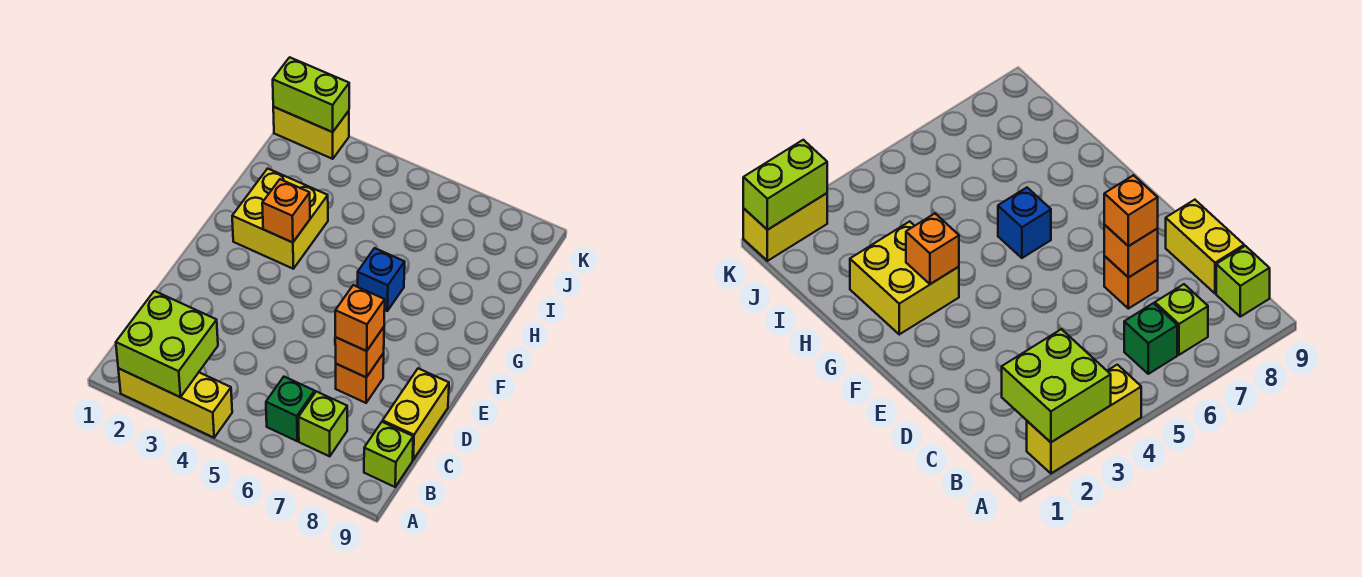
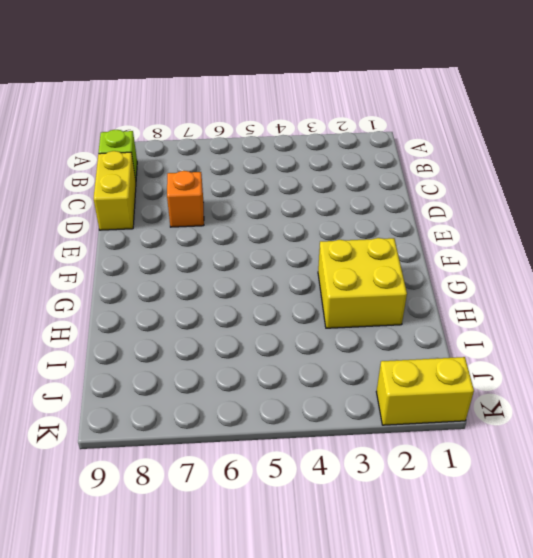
none -> yellow 1x3 brick [118,368,232,438]
none -> green 1x1 brick [266,377,315,441]
none -> lime 1x1 brick [298,391,347,456]

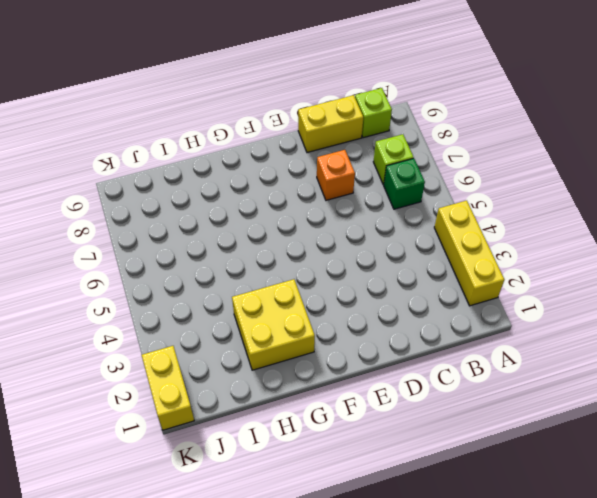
none -> blue 1x1 brick [357,248,405,311]
none -> lime 2x2 brick [116,291,218,397]
none -> orange 1x1 brick [335,327,384,377]

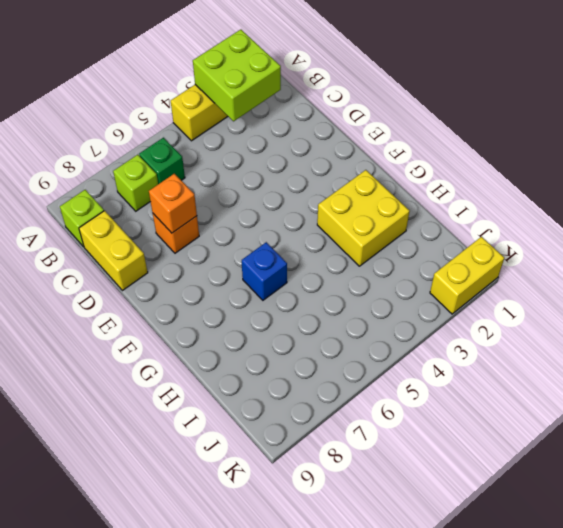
none -> orange 1x1 brick [262,179,310,243]
none -> lime 1x2 brick [273,57,349,132]
none -> orange 1x1 brick [335,285,385,351]

